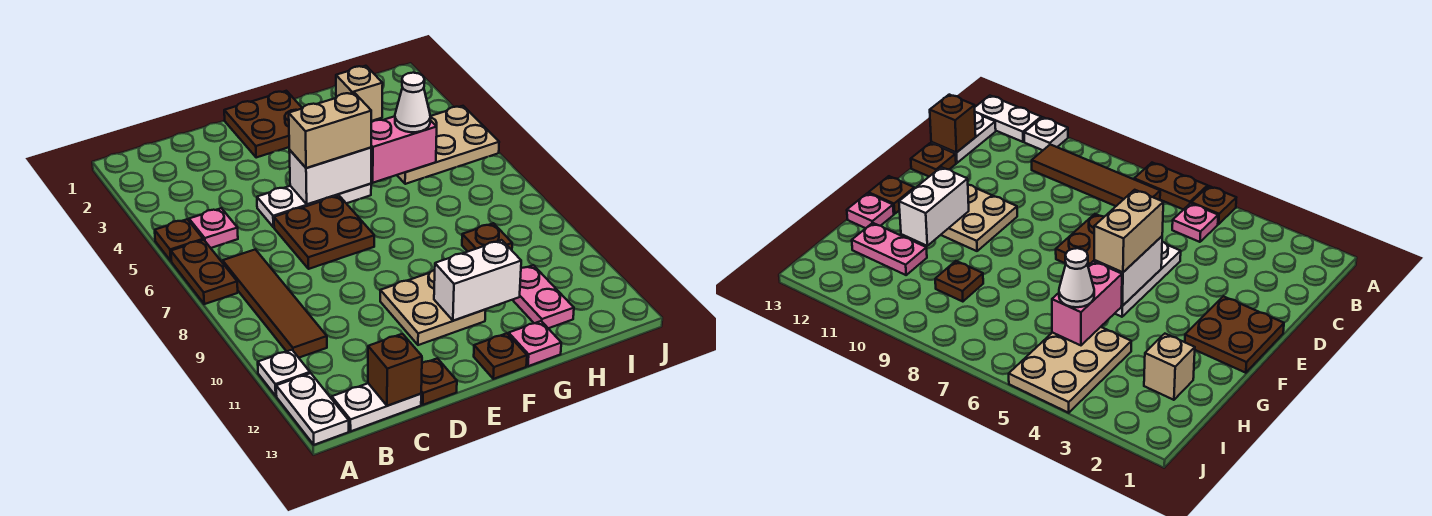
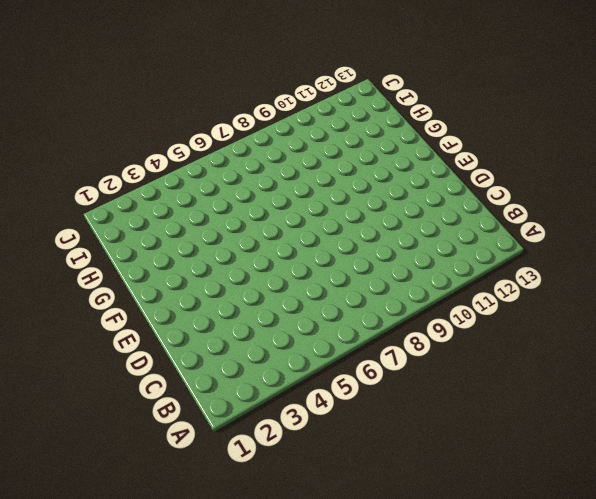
none -> brown 1x1 plate [155,219,203,261]
none -> brown 1x2 plate [171,240,238,304]
none -> white 1x1 plate [258,350,310,396]

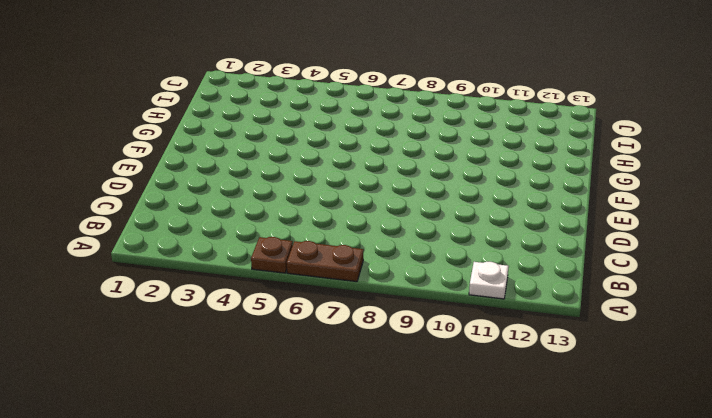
none -> white 1x2 plate [276,373,349,445]
none -> pink 1x1 plate [189,208,238,248]
none -> brown 1x4 tile [223,249,327,358]

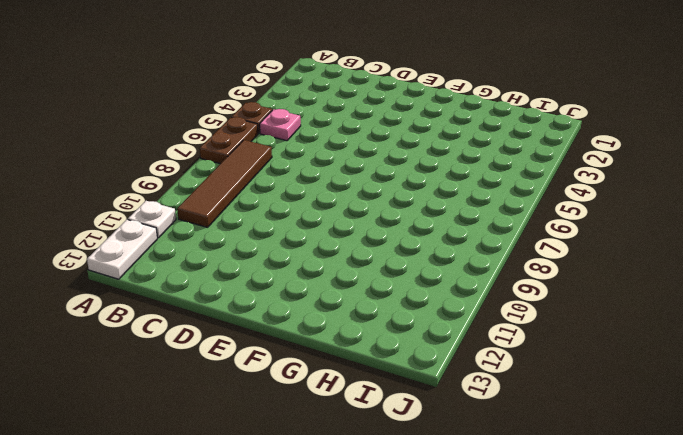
none -> white 1x2 plate [332,383,421,431]
none -> white 1x3 plate [257,184,371,227]
none -> brown 2x2 plate [274,196,374,269]

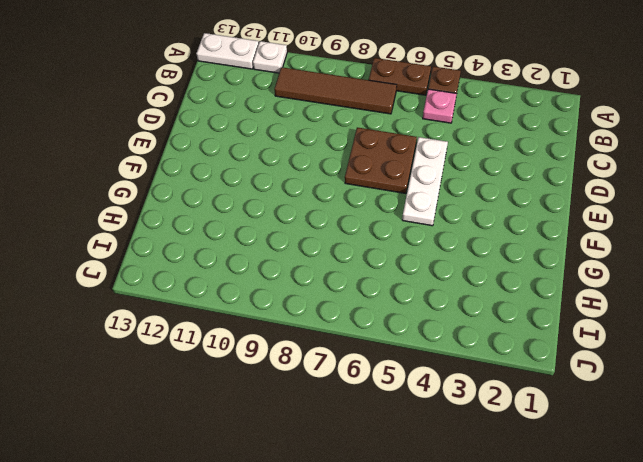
none -> white 1x2 plate [332,383,421,431]
none -> brown 1x1 plate [421,358,457,405]
none -> brown 2x2 plate [224,91,302,158]

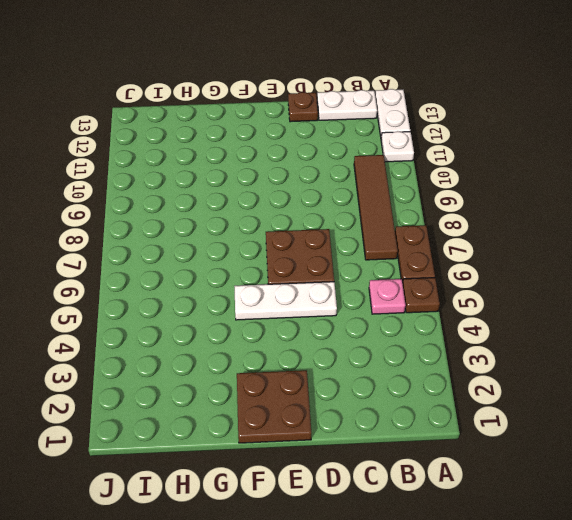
none -> tan 2x2 plate [380,270,486,345]
none -> brown 1x1 plate [474,333,527,379]
none -> pink 1x1 plate [509,321,561,366]

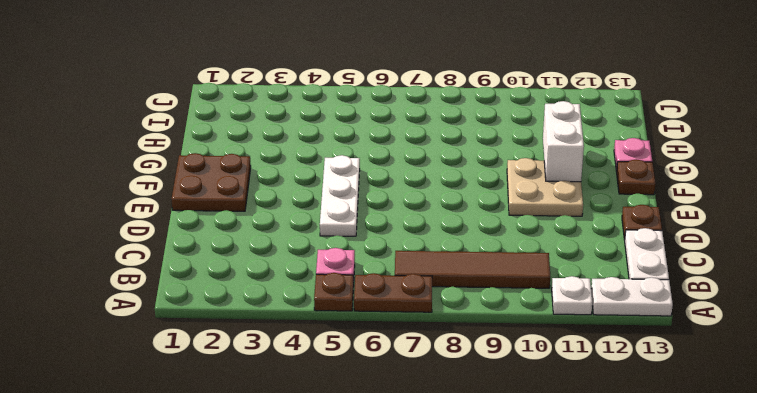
none -> brown 2x2 plate [274,196,374,269]
none -> tan 1x1 brick [336,66,383,121]
none -> tan 2x3 plate [397,106,499,184]

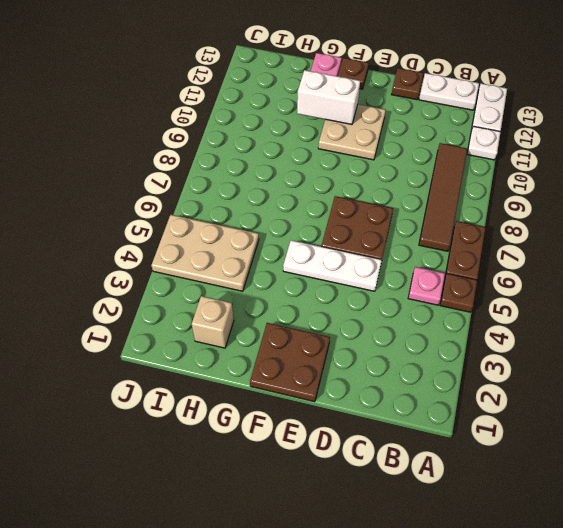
none -> brown 1x1 plate [462,223,512,251]
none -> pink 1x2 plate [513,265,574,328]
none -> brown 1x1 brick [368,334,422,406]

